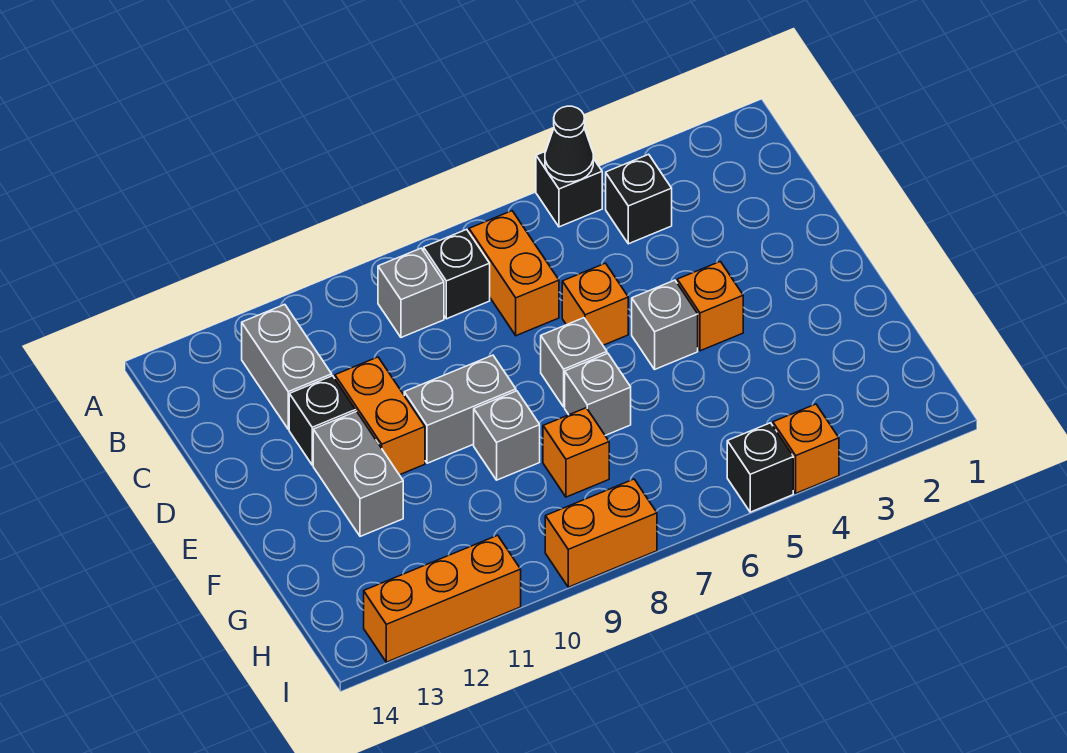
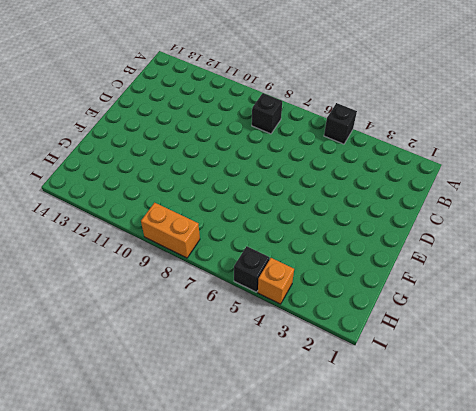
none -> black 1x1 brick [606,154,672,244]
none -> orange 1x2 brick [469,211,559,336]
none -> grey 1x1 brick [378,248,444,337]

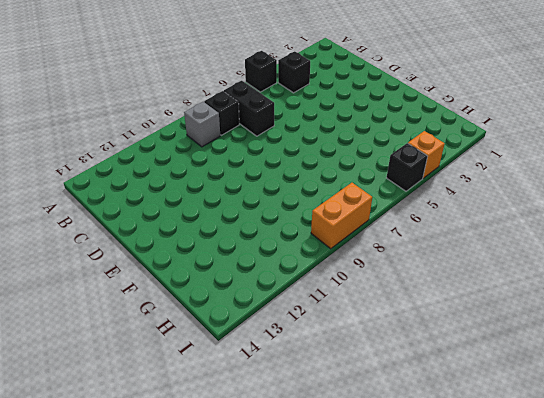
black 1x2 brick [224,81,274,136] -> orange 1x2 brick [469,211,559,336]
none -> grey 1x2 brick [242,304,332,429]
none -> orange 1x1 brick [562,263,628,345]
none -> orange 1x2 brick [335,357,425,475]

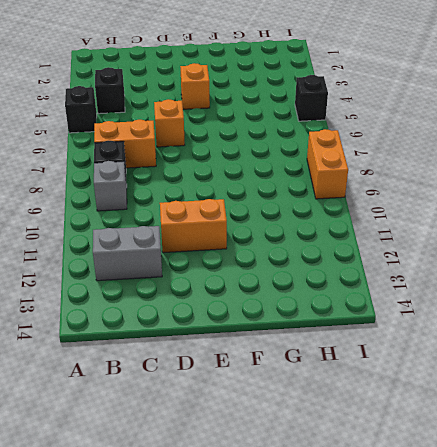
none -> black 1x1 brick [289,376,356,465]
none -> grey 1x1 brick [632,280,698,369]
none -> grey 1x1 brick [541,318,607,407]

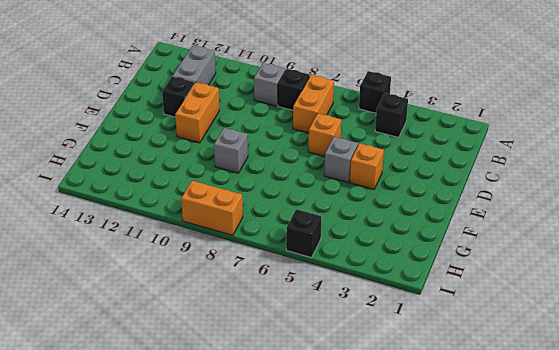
none -> grey 1x1 brick [541,318,607,407]
none -> grey 1x2 brick [404,355,516,463]
none -> grey 1x2 brick [313,412,403,536]

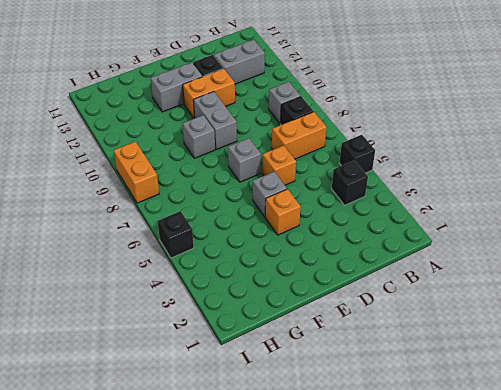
none -> grey 1x1 brick [565,353,631,435]
none -> orange 1x1 brick [543,408,609,497]
none -> orange 1x1 brick [773,404,839,493]

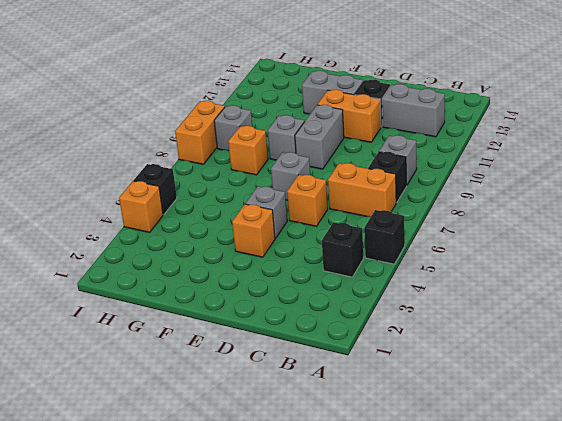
grey 1x1 brick [214,105,252,151] -> grey 1x1 brick moved to [565,353,631,435]
none -> orange 1x3 brick [364,535,521,662]
none -> black 1x1 cone [545,106,593,182]

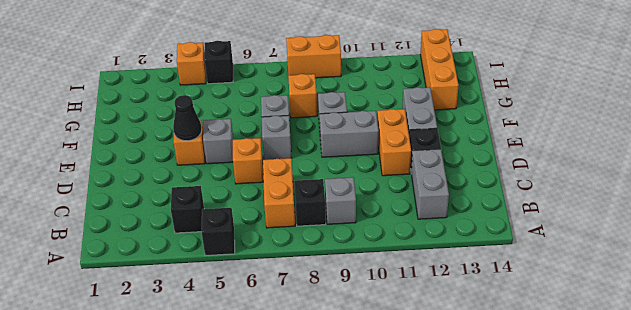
black 1x1 cone [173,95,202,141] -> black 1x1 cone moved to [545,106,593,182]
orange 1x3 brick [420,29,459,110] -> orange 1x3 brick turned to [364,535,521,662]

